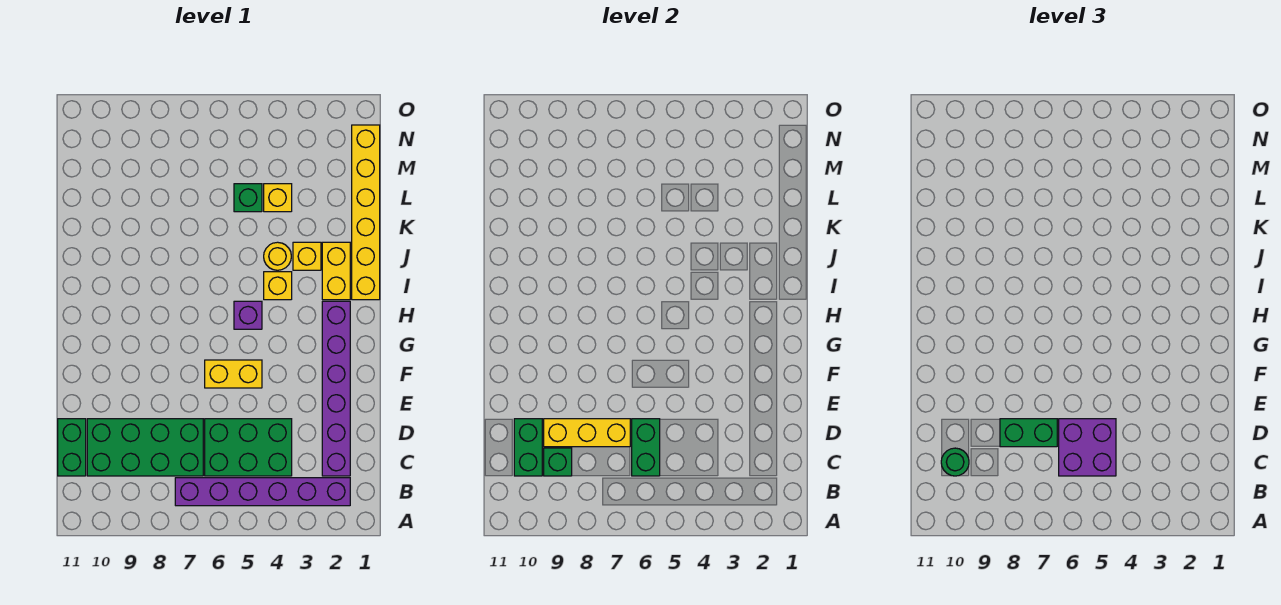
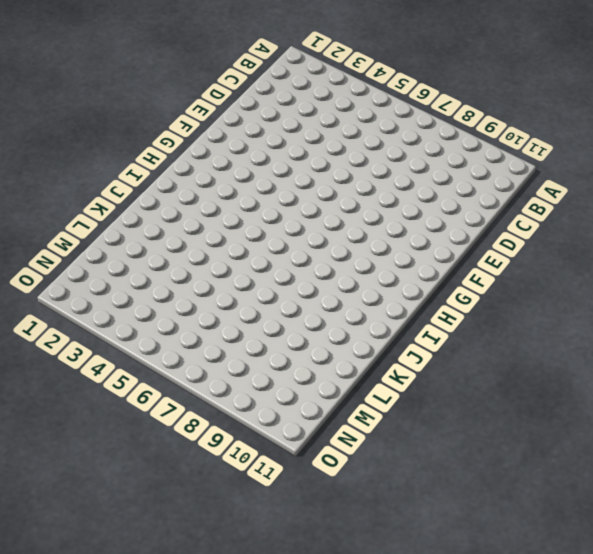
none -> purple 1x6 brick [175,478,350,506]
none -> purple 1x6 brick [322,301,350,476]
none -> green 2x3 brick [205,419,292,476]

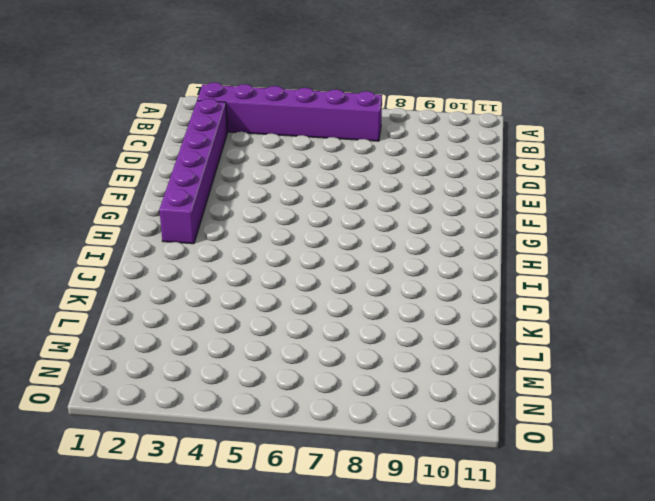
none -> green 2x3 brick [205,419,292,476]
none -> green 2x4 brick [87,419,203,476]
none -> green 1x2 brick [58,419,86,476]

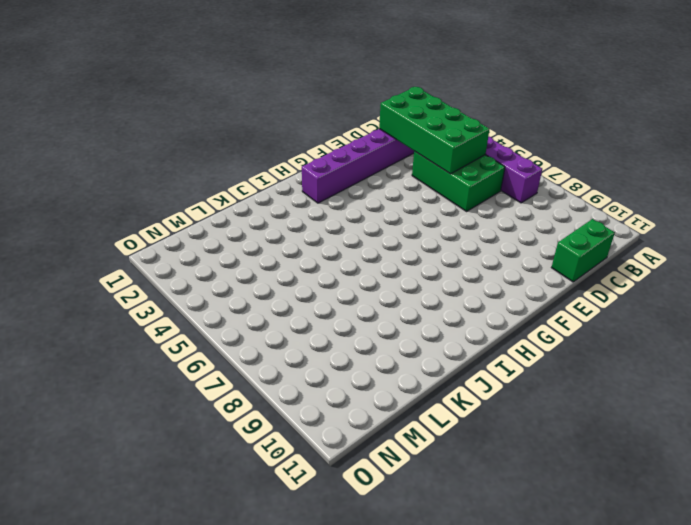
green 2x4 brick [379,87,490,174] -> green 2x4 brick moved to [87,419,203,476]
none -> yellow 1x2 brick [205,360,262,388]
none -> purple 1x1 brick [234,301,262,329]
none -> yellow 1x6 brick [352,125,380,300]

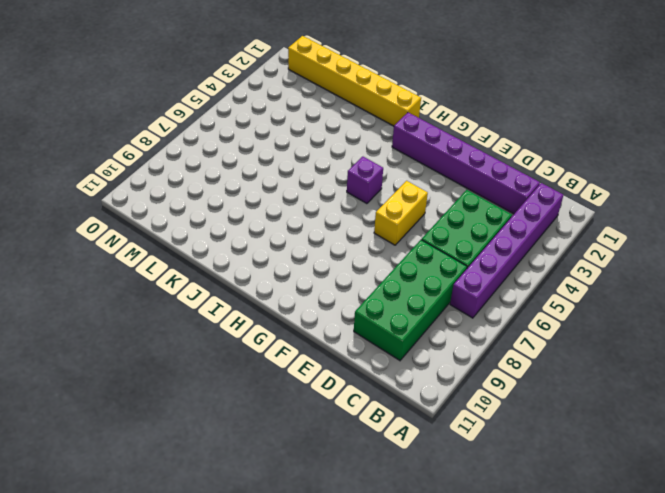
none -> green 1x2 brick [58,419,86,476]
none -> yellow 1x2 brick [322,242,350,300]
none -> yellow 1x1 brick [264,272,292,300]

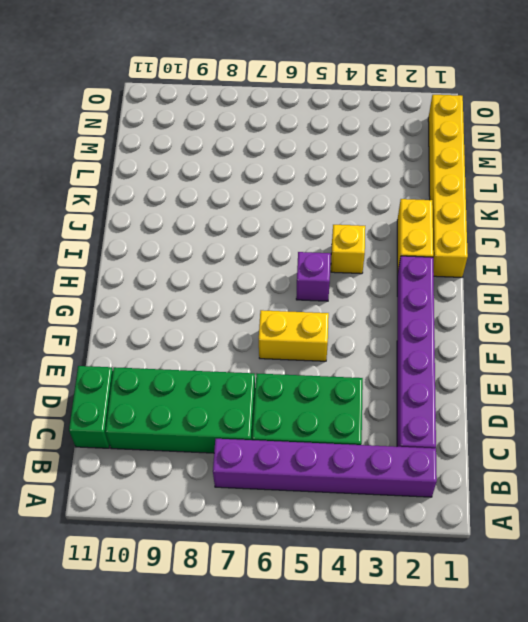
none -> yellow 1x1 brick [293,242,321,270]
none -> yellow 1x1 round brick [264,242,291,270]
none -> yellow 1x1 brick [264,184,292,212]

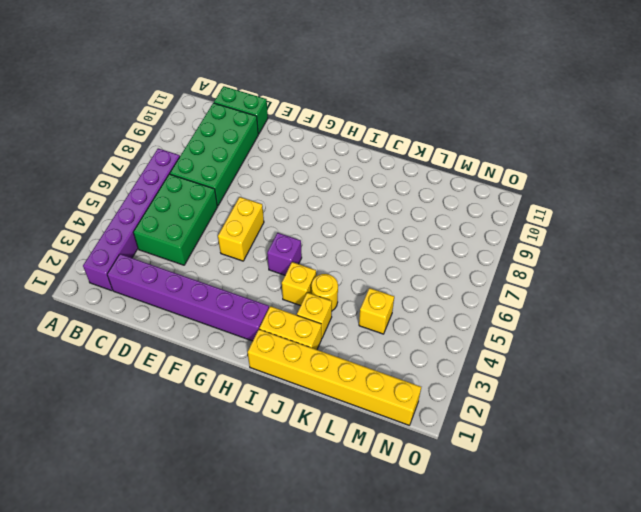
none -> green 1x1 brick [234,184,262,212]
none -> green 1x2 brick [632,419,660,476]
none -> green 1x1 brick [544,448,572,476]

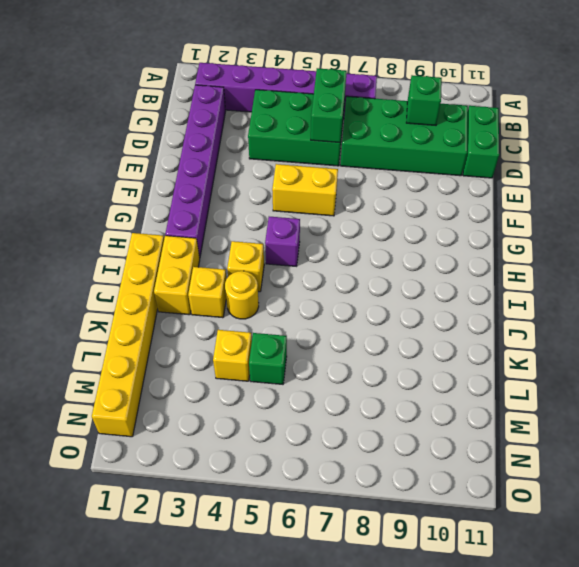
none -> green 1x2 brick [514,419,542,476]
none -> yellow 1x3 brick [544,419,630,447]
none -> purple 2x2 brick [1059,419,1116,476]

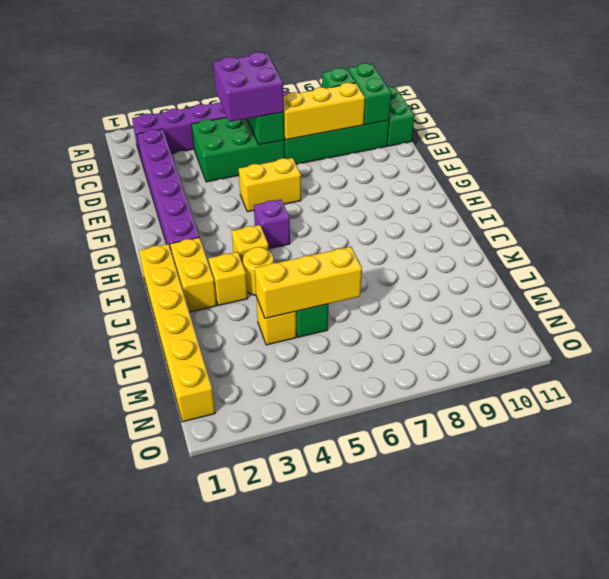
yellow 1x3 brick [255,247,362,318] -> none
none -> green 1x1 round brick [941,448,969,476]
none -> green 1x2 brick [1000,419,1057,447]

